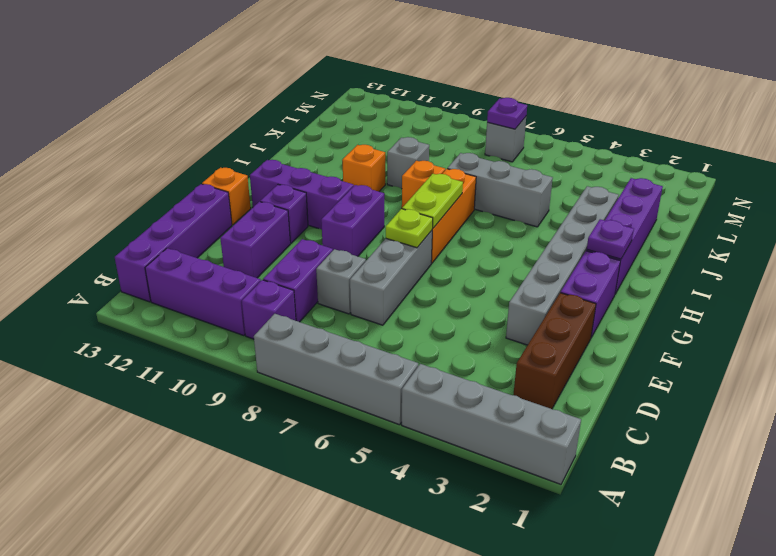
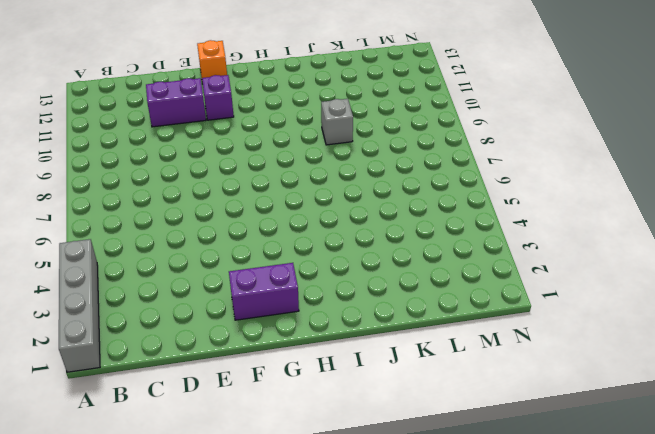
none -> grey 1x4 brick [254,314,418,425]
none -> purple 1x1 brick [242,280,296,339]
none -> purple 1x3 brick [145,248,261,336]

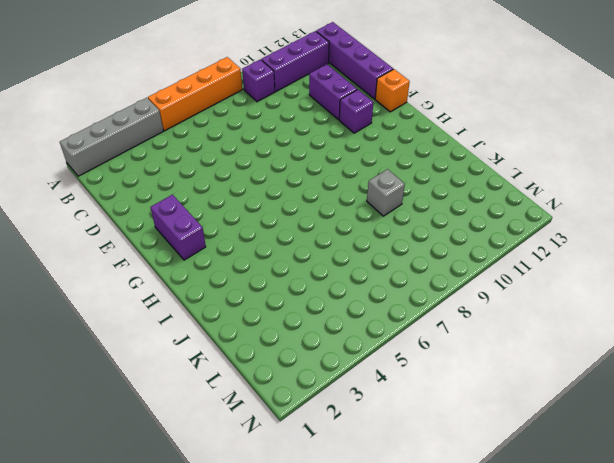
orange 1x4 brick [148,57,242,131] -> grey 1x4 brick [254,314,418,425]
none -> brown 1x3 brick [513,293,596,409]
none -> purple 1x2 brick [263,239,333,322]
none -> grey 1x3 brick [350,231,432,325]

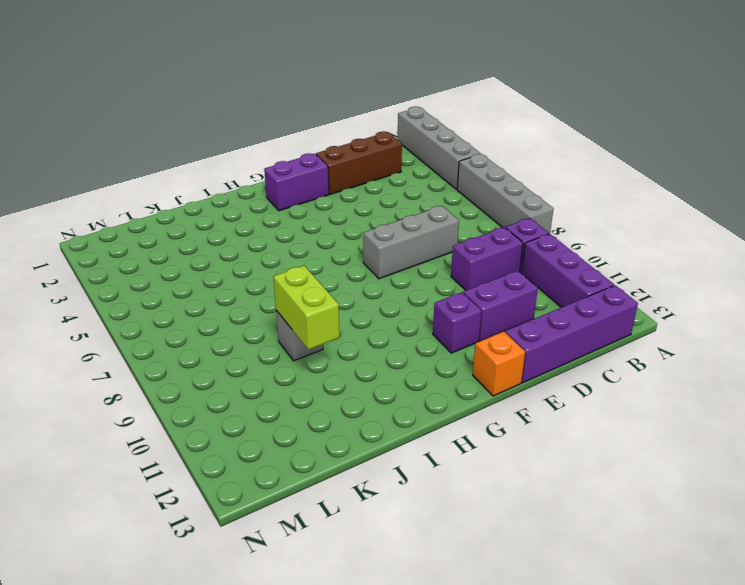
lime 1x2 brick [273,266,340,350] -> none
none -> grey 1x1 brick [316,249,366,314]
none -> grey 1x6 brick [506,186,619,345]
none -> purple 1x2 brick [321,185,384,256]

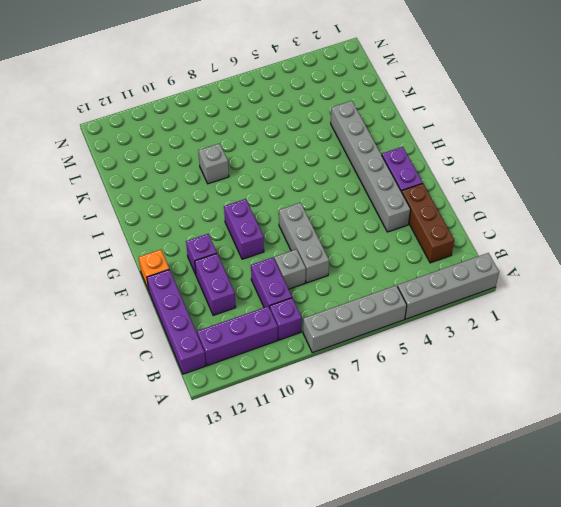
none -> orange 1x3 brick [431,169,476,263]
none -> purple 1x3 brick [250,160,354,229]
none -> purple 1x4 brick [586,178,663,294]

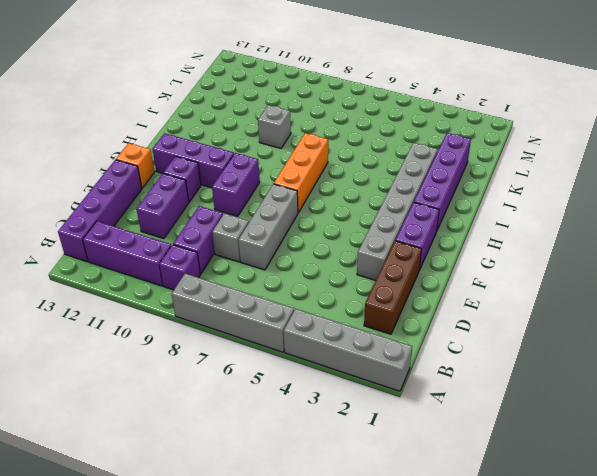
none -> orange 1x1 brick [402,161,445,207]
none -> orange 1x1 brick [342,145,385,192]
none -> grey 1x3 brick [447,153,553,227]

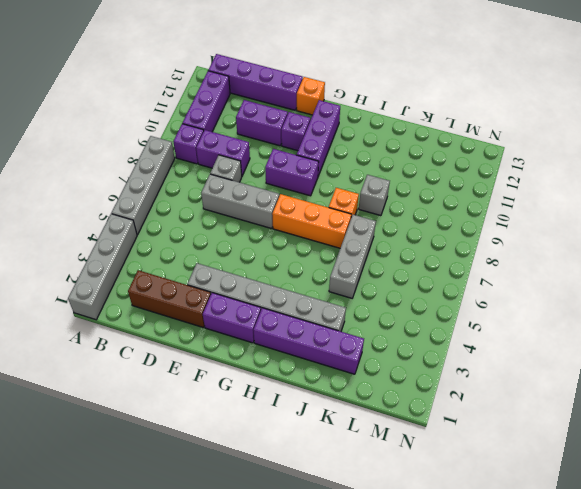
none -> orange 1x1 brick [342,145,385,192]
none -> grey 1x1 brick [485,117,526,162]
none -> lime 1x1 plate [386,209,433,248]

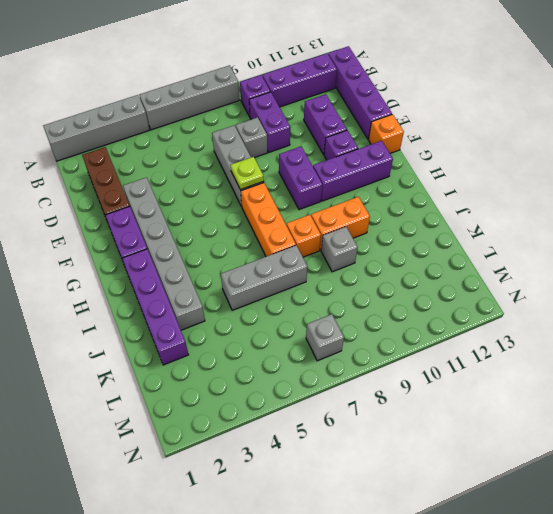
orange 1x2 brick [311,197,370,250] -> orange 1x1 brick [342,145,385,192]
none -> lime 1x2 plate [402,174,463,228]
none -> purple 1x1 plate [587,219,634,259]
none -> purple 1x1 plate [487,98,527,129]

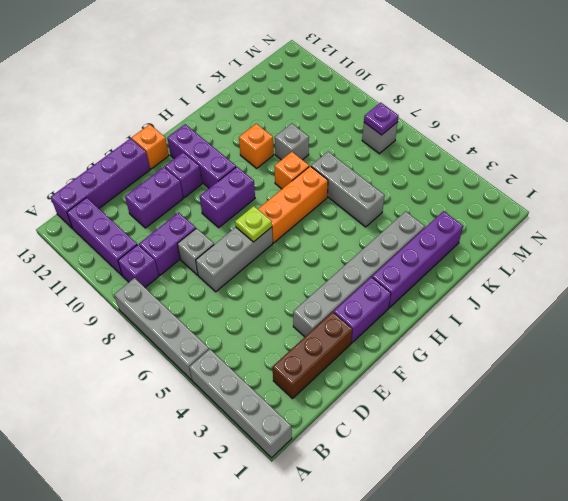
none -> lime 1x2 plate [402,174,463,228]
none -> purple 1x1 plate [587,219,634,259]

